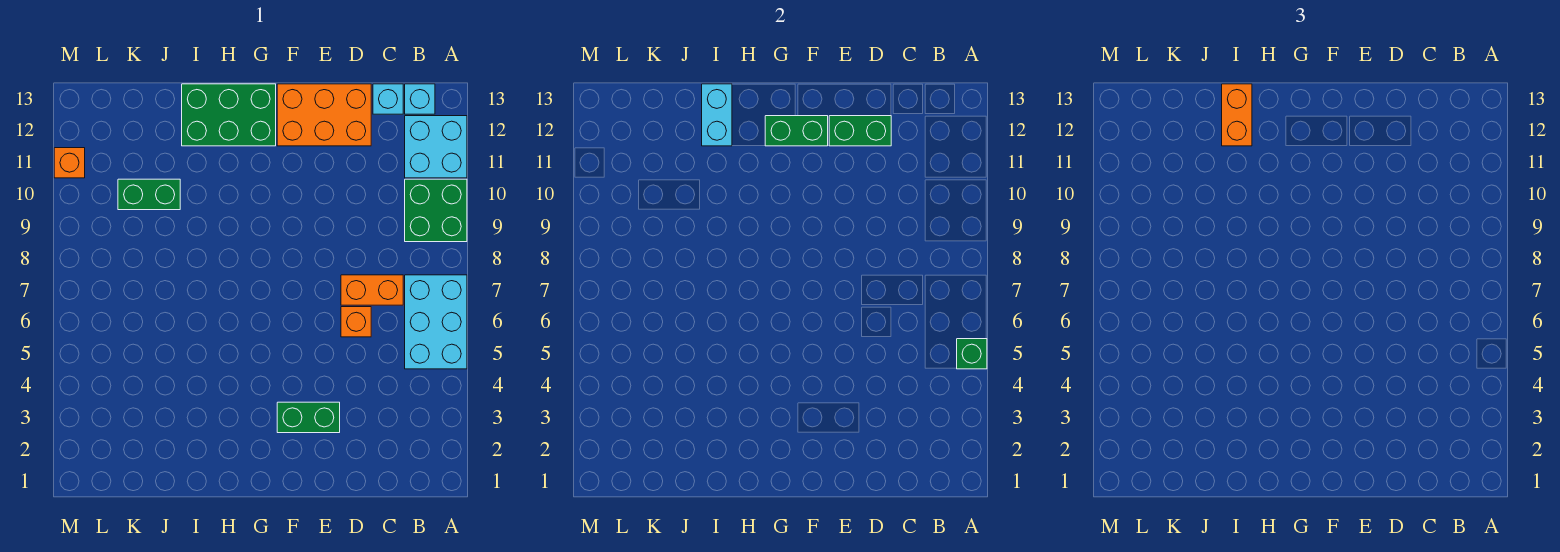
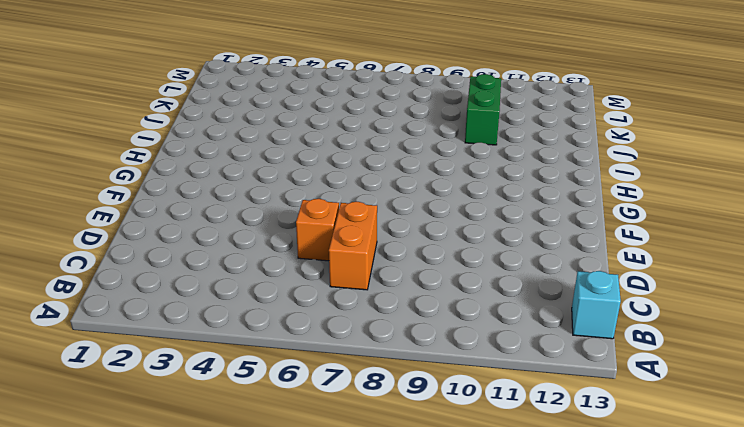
none -> cyan 2x3 brick [405,275,467,369]
none -> green 2x2 brick [405,179,467,242]
none -> cyan 2x2 brick [405,116,467,178]

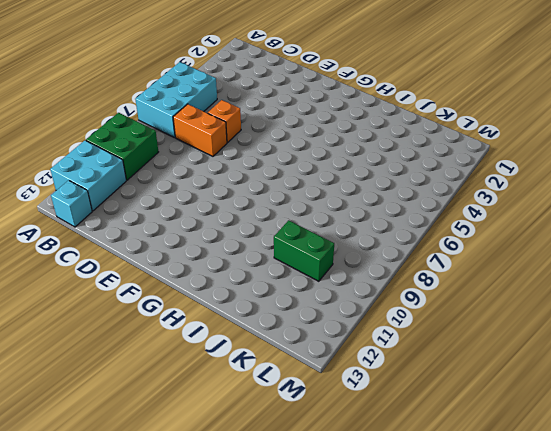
none -> cyan 1x1 brick [373,84,403,114]
none -> orange 2x3 brick [277,84,371,146]
none -> green 1x2 brick [277,402,340,433]

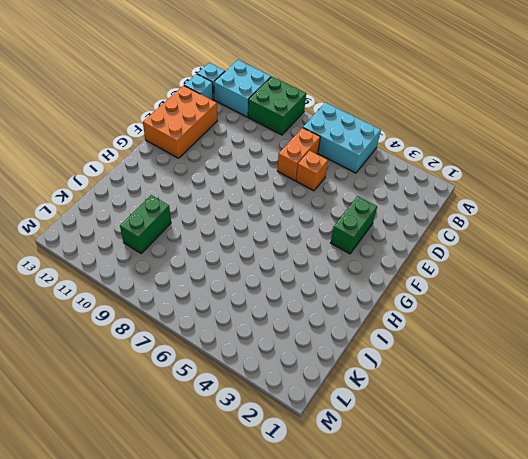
none -> green 2x3 brick [182,84,276,146]
none -> orange 1x1 brick [54,148,85,178]
none -> green 1x1 brick [957,339,987,369]

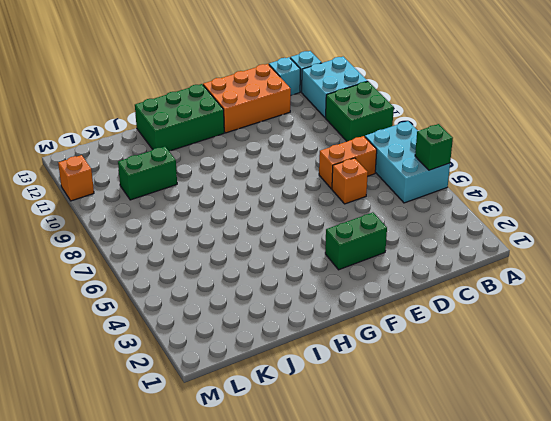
none -> green 1x2 brick [829,116,891,146]
none -> green 1x2 brick [765,116,828,146]
none -> cyan 1x2 brick [702,84,732,146]

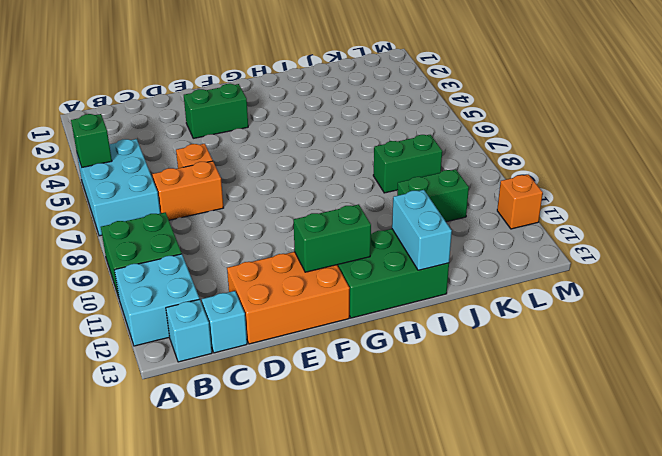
green 1x2 brick [373,135,442,193] -> green 1x2 brick moved to [829,116,891,146]
none -> orange 1x2 brick [1222,84,1252,146]

